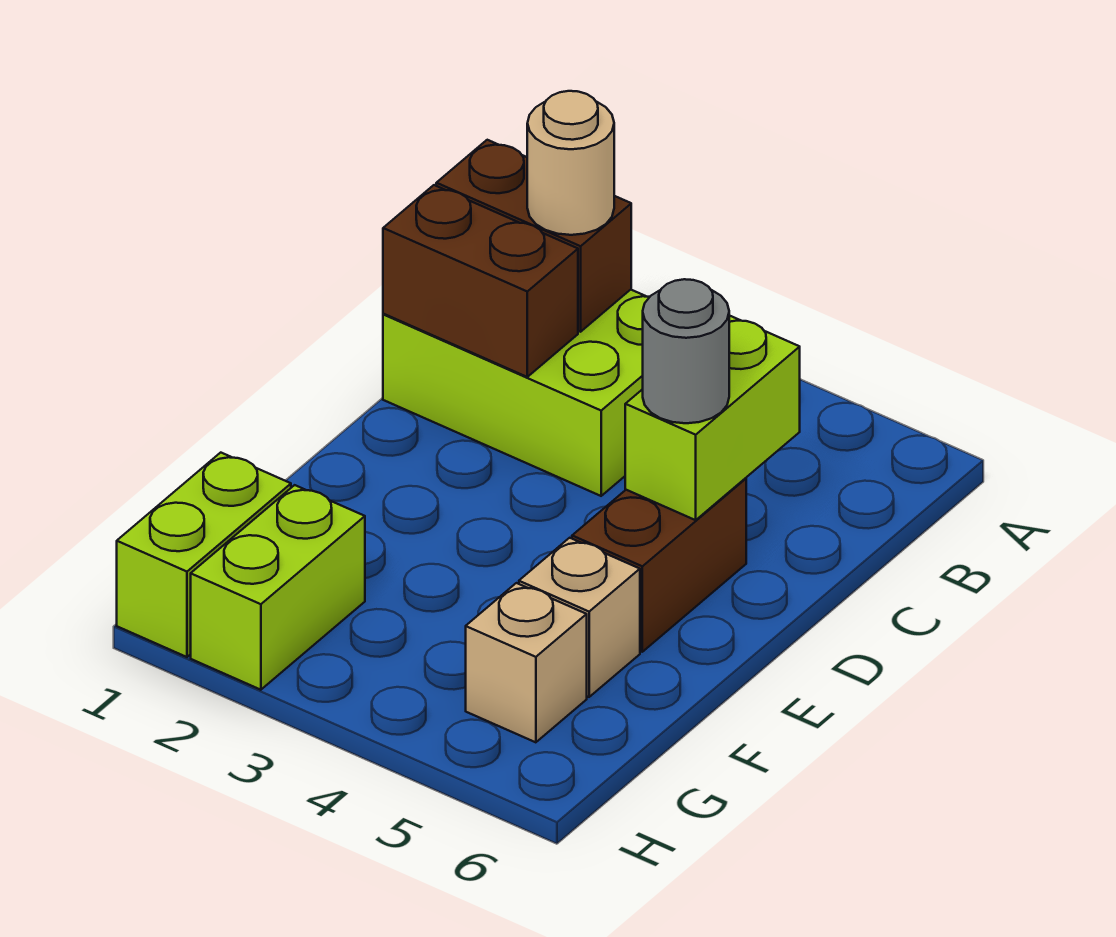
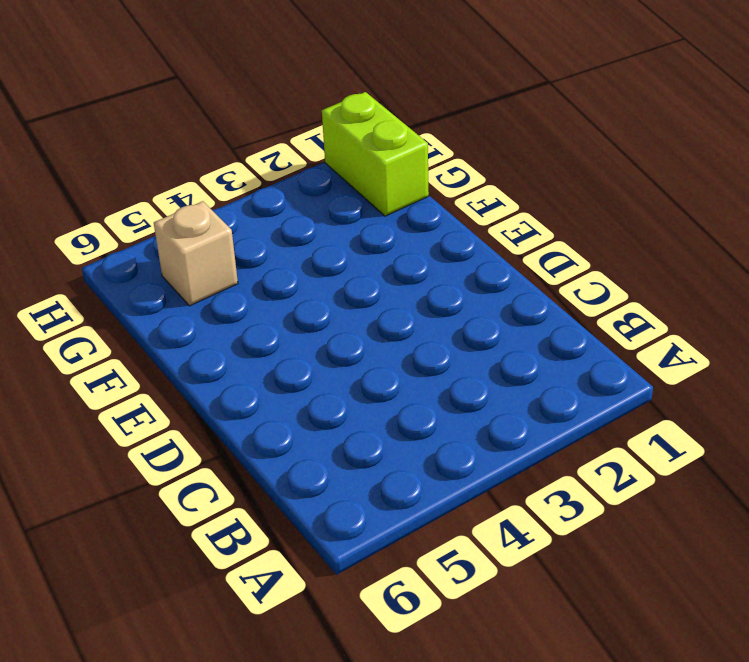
none -> lime 2x3 brick [383,290,649,496]
none -> brown 1x2 brick [572,478,746,652]

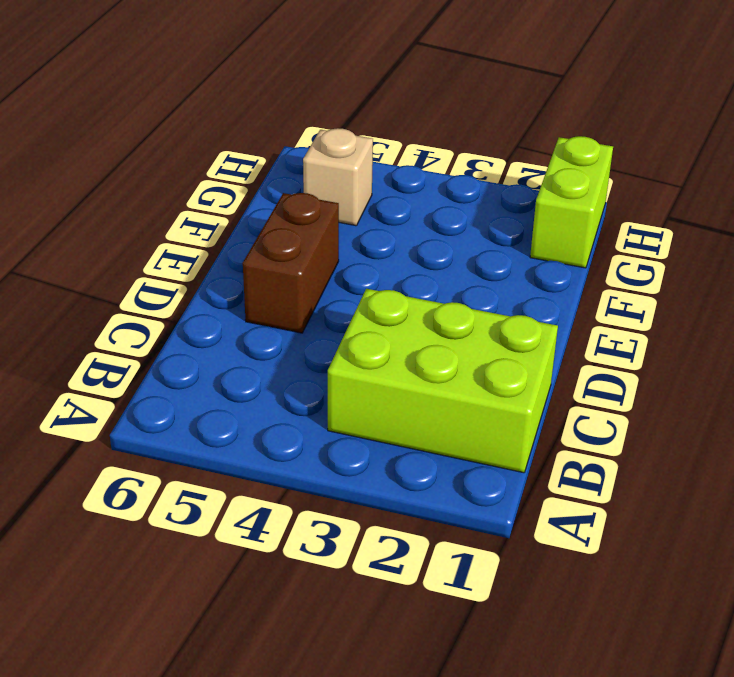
none -> tan 1x1 brick [519,538,640,697]
none -> lime 1x2 brick [191,485,365,690]

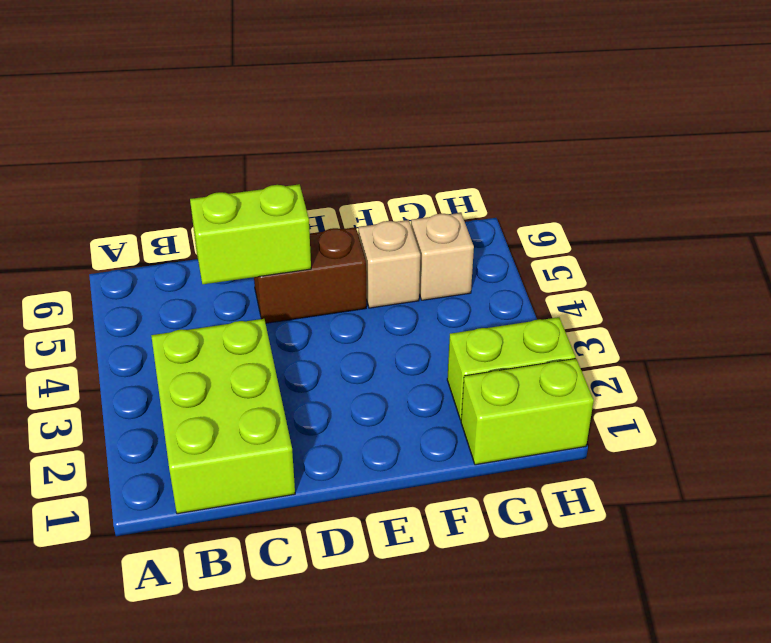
none -> brown 1x2 brick [436,140,631,332]
none -> brown 1x2 brick [383,185,578,377]

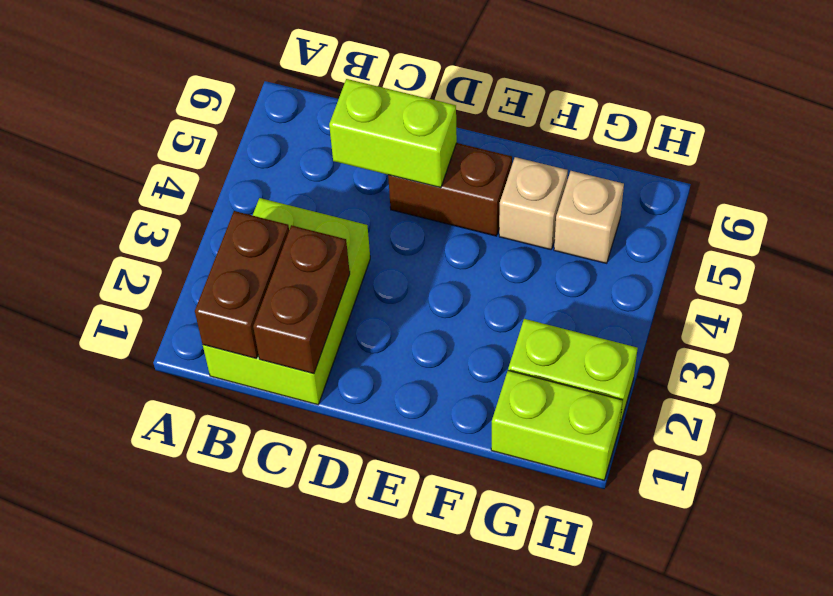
none -> tan 1x1 round brick [527,91,614,235]
none -> grey 1x1 round brick [643,279,729,423]

